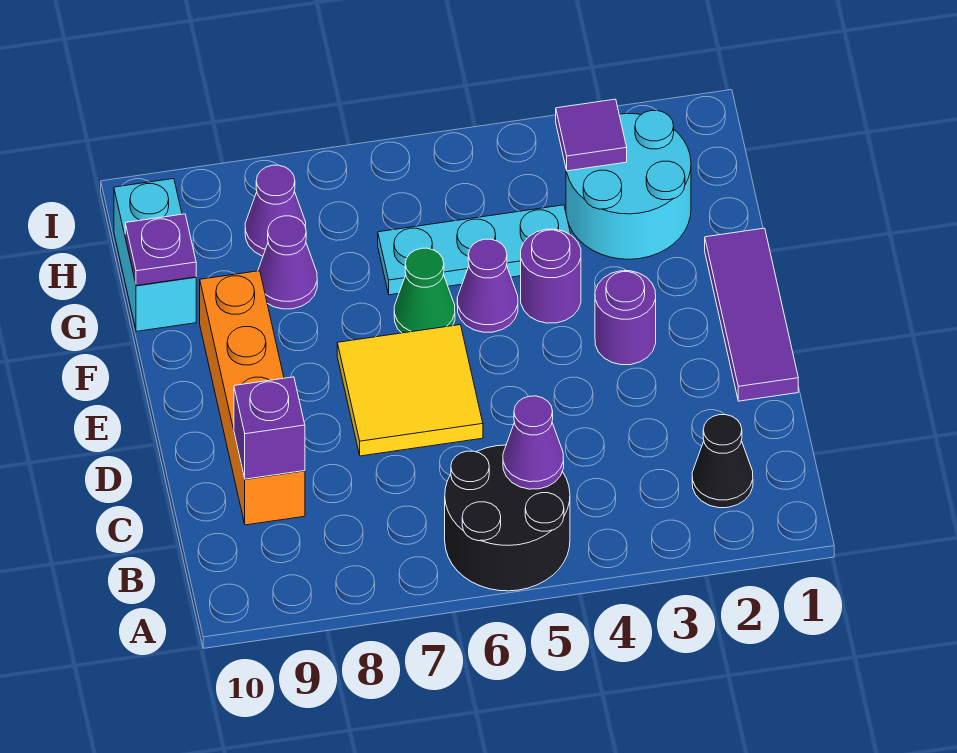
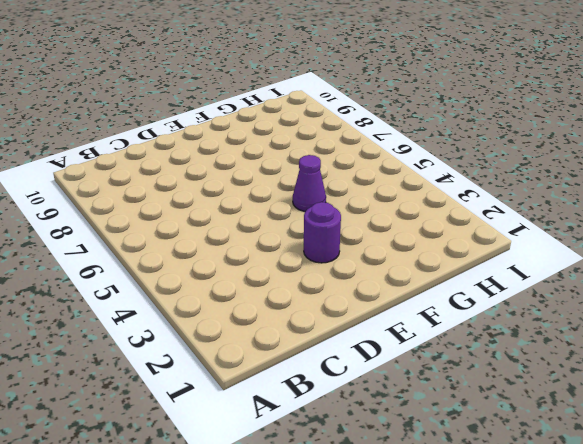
none -> black 2x2 round brick [445,445,570,591]
none -> black 1x1 cone [692,415,753,508]
none -> orange 1x4 brick [200,271,305,525]

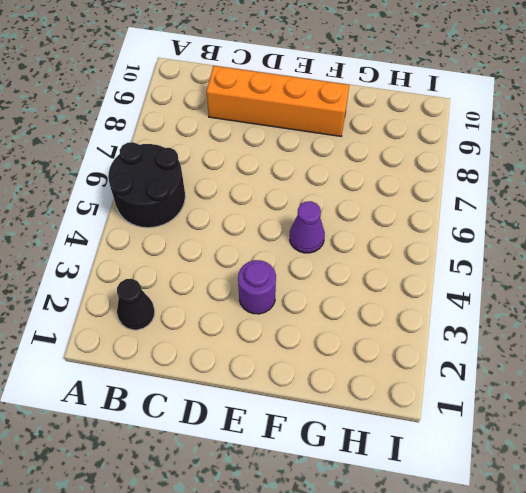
none -> purple 1x3 tile [705,228,798,401]
none -> yellow 2x2 tile [337,325,483,456]
none -> purple 1x1 round brick [521,229,581,323]

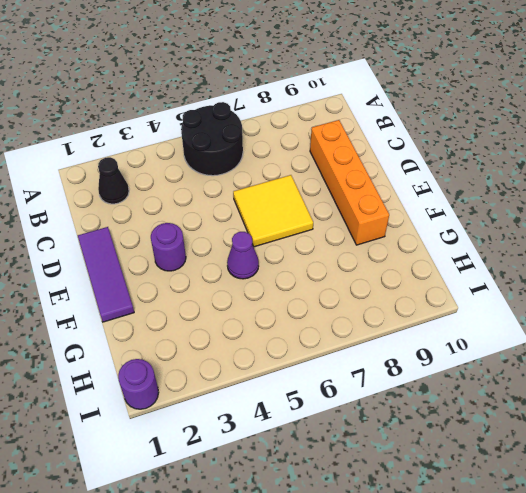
purple 1x1 round brick [118,359,159,409] -> purple 1x1 round brick moved to [521,229,581,323]
none -> green 1x1 cone [394,248,455,333]
none -> cyan 2x2 round brick [566,111,691,259]
none -> cyan 1x3 plate [378,205,571,295]

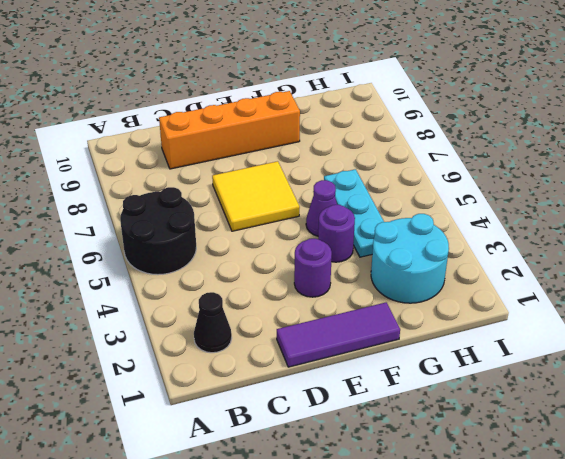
none -> green 1x1 cone [394,248,455,333]
none -> purple 1x1 cone [258,216,317,309]
none -> cyan 1x2 brick [114,179,196,331]

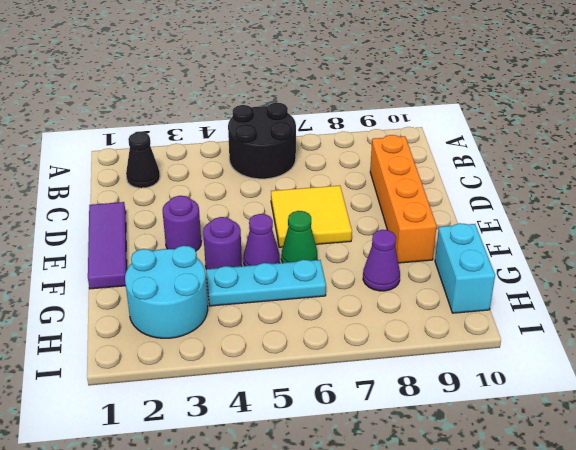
none -> purple 1x1 cone [245,165,306,256]
none -> purple 1x1 cone [503,396,564,489]
none -> purple 1x1 brick [234,377,305,479]

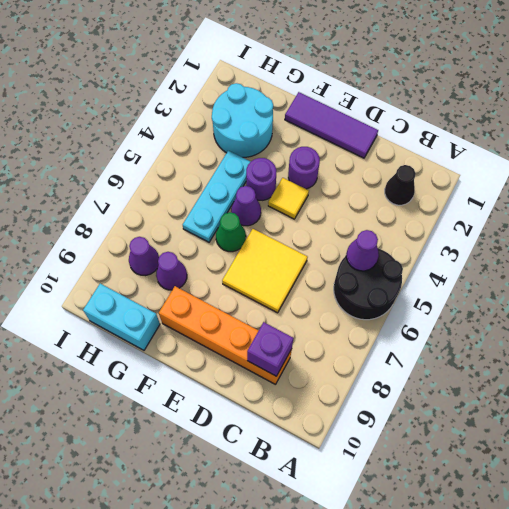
yellow 1x1 tile [268,178,309,219] -> none
none -> purple 1x1 plate [125,214,196,286]
none -> purple 1x1 tile [556,99,627,171]

